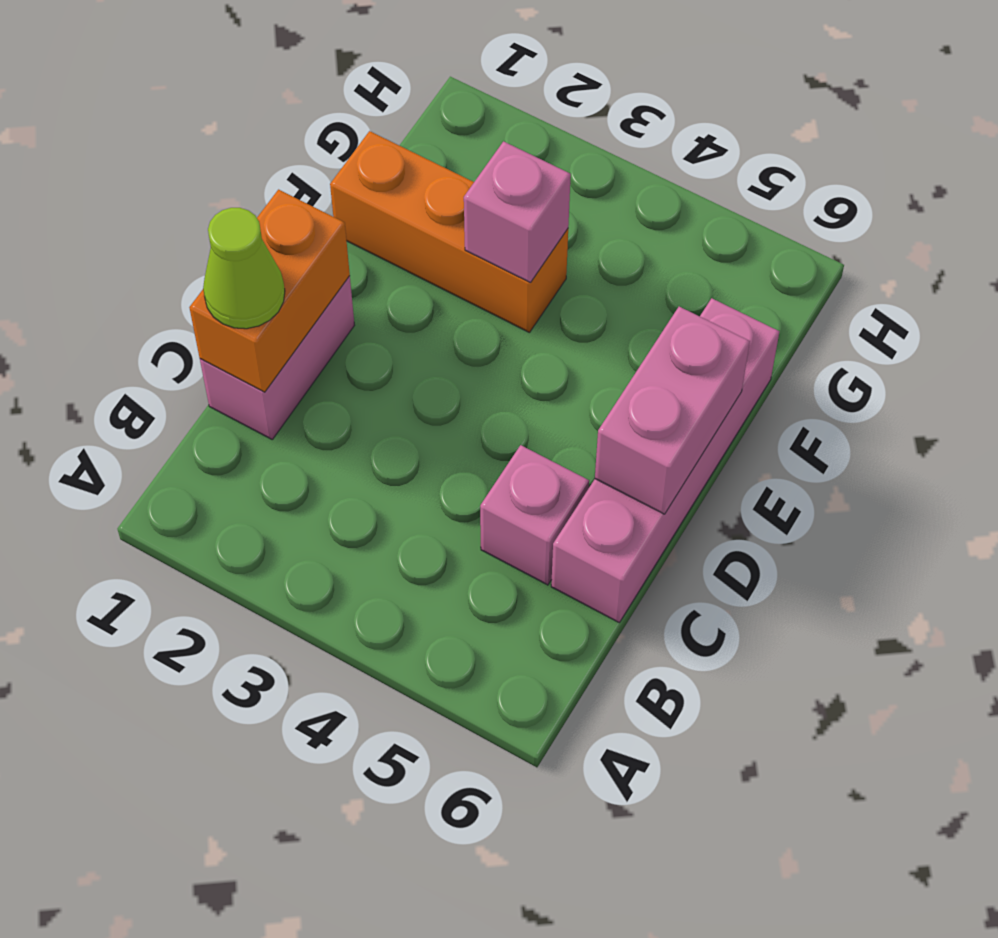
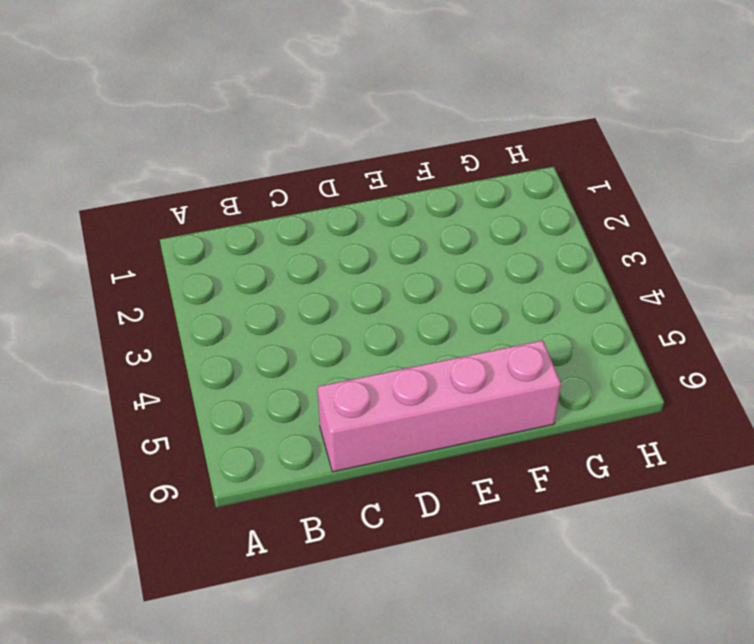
none -> pink 1x2 brick [200,276,355,439]
none -> pink 1x1 brick [480,445,589,585]

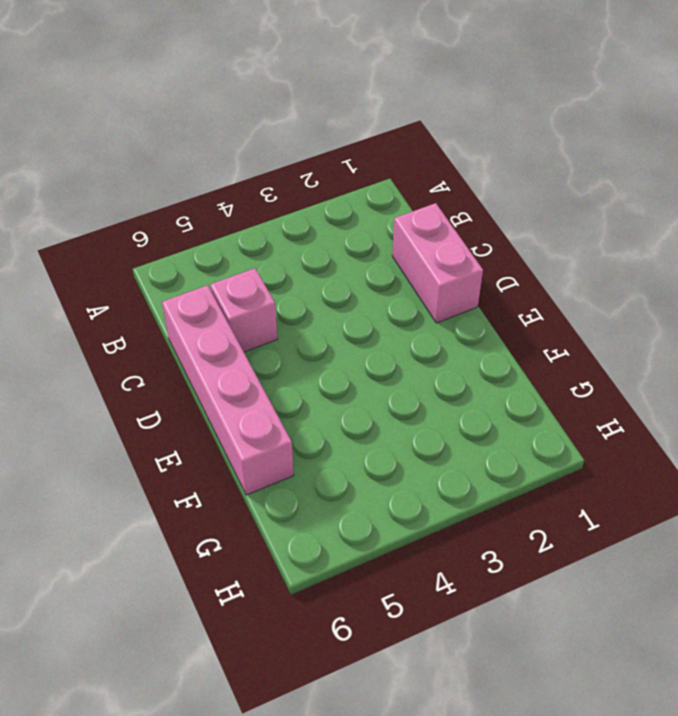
none -> orange 1x3 brick [330,131,568,333]
none -> orange 1x2 brick [189,190,350,392]

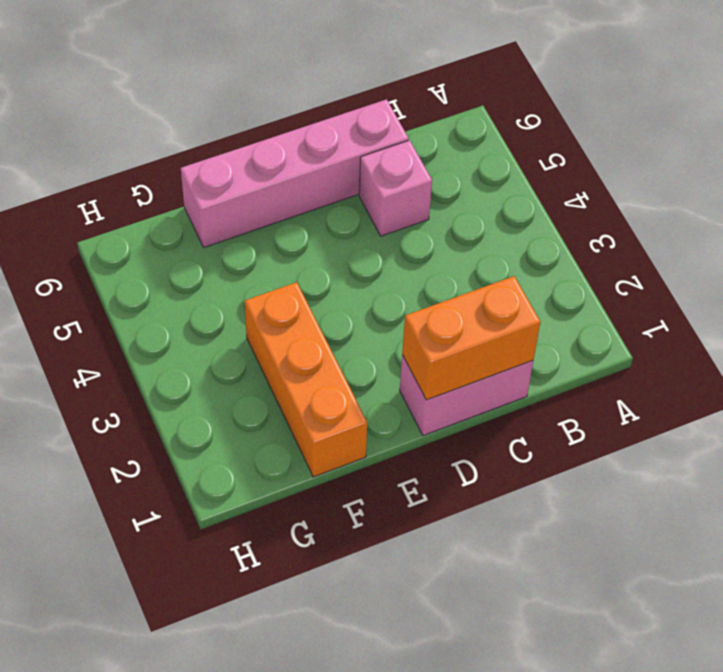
none -> pink 1x2 brick [595,307,750,514]
none -> pink 1x1 brick [464,141,571,283]

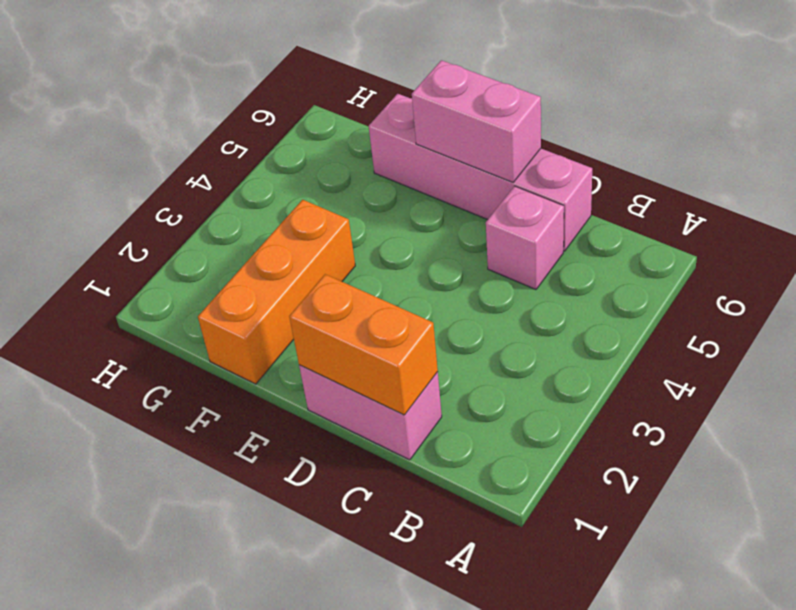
none -> pink 1x1 brick [464,141,571,283]
none -> lime 1x1 cone [203,208,285,329]

